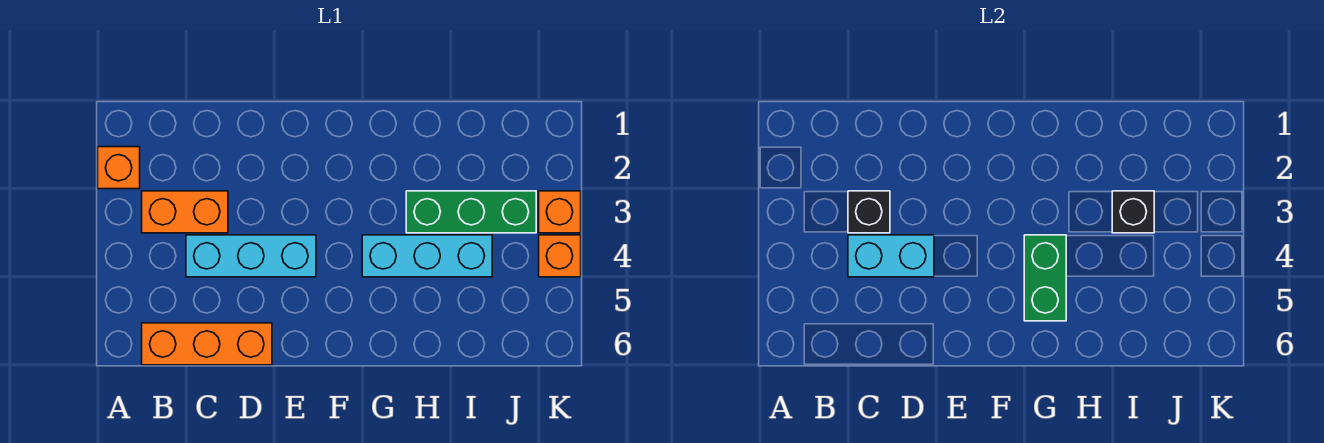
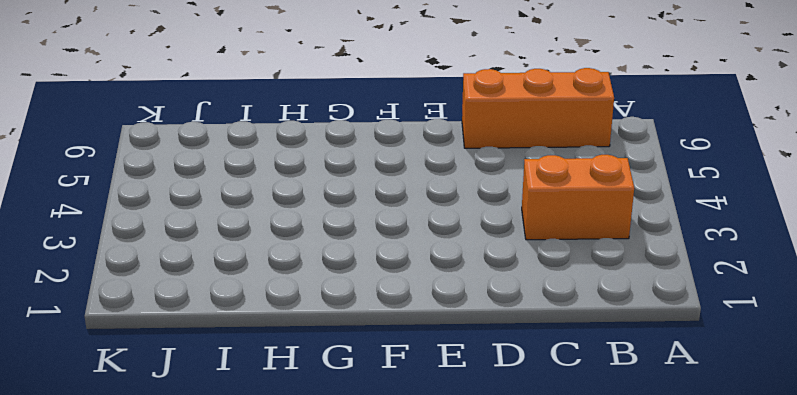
none -> orange 1x1 brick [98,147,140,189]
none -> cyan 1x3 brick [186,235,316,277]
none -> cyan 1x3 brick [362,235,492,277]

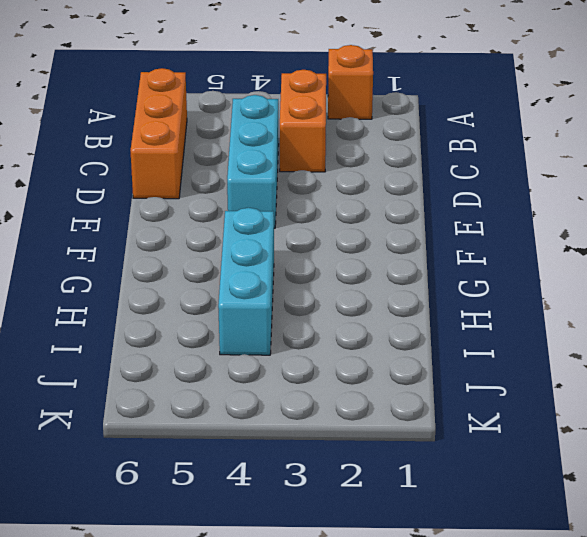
none -> green 1x3 brick [406,191,536,233]
none -> orange 1x1 brick [539,191,581,233]
none -> orange 1x1 brick [539,235,581,277]

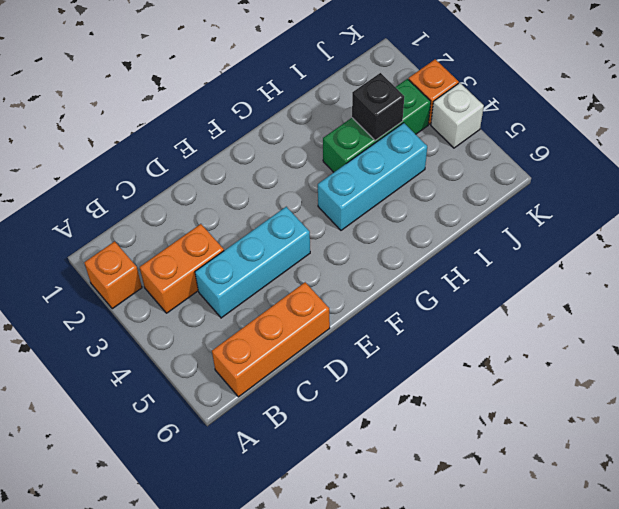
white 1x1 brick [431,83,484,148] -> orange 1x1 brick [539,235,581,277]
none -> black 1x1 brick [848,191,890,233]
none -> cyan 1x2 brick [848,235,934,277]
none -> green 1x2 brick [1024,235,1066,321]

